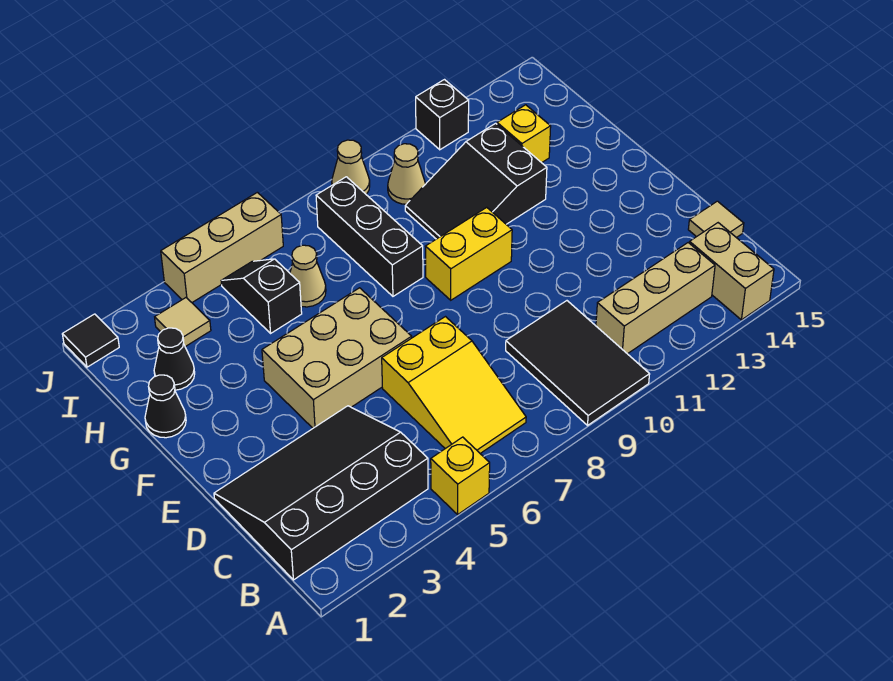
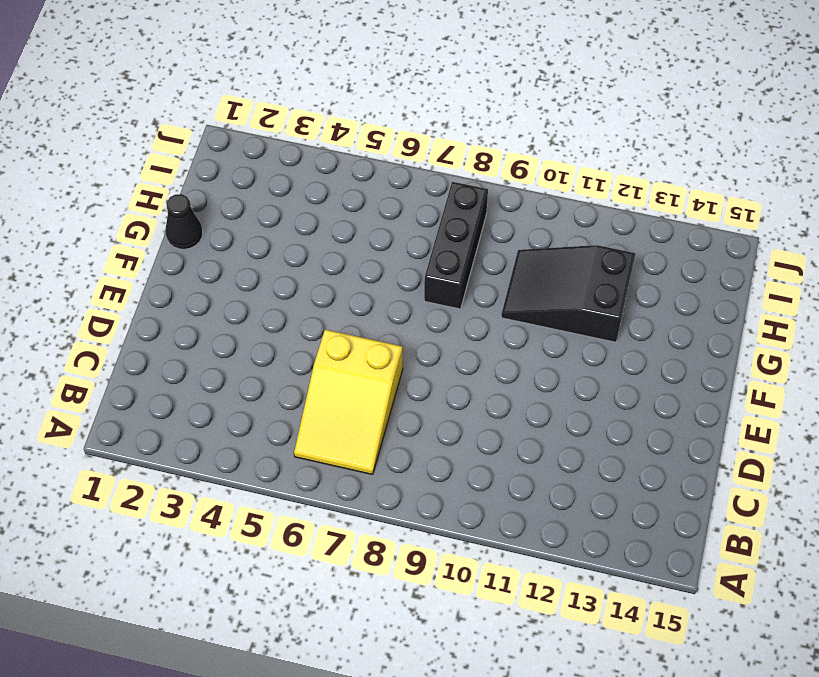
none -> yellow 1x1 brick [431,437,490,514]
none -> black 2x3 tile [506,301,650,425]
none -> tan 1x2 brick [689,223,774,320]

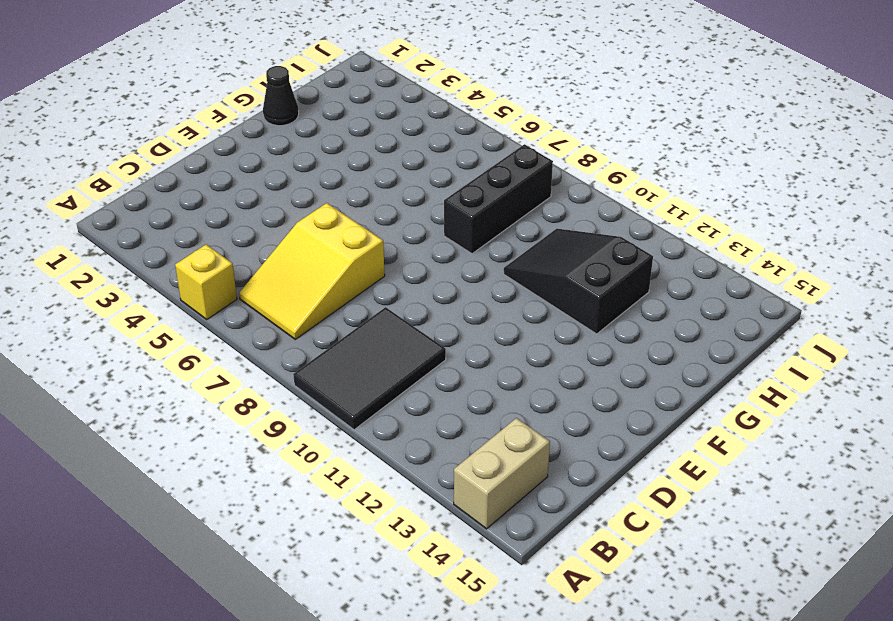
none -> black 3x4 slope [214,406,428,580]
none -> tan 1x3 brick [596,243,715,354]
none -> tan 1x1 tile [688,201,744,238]

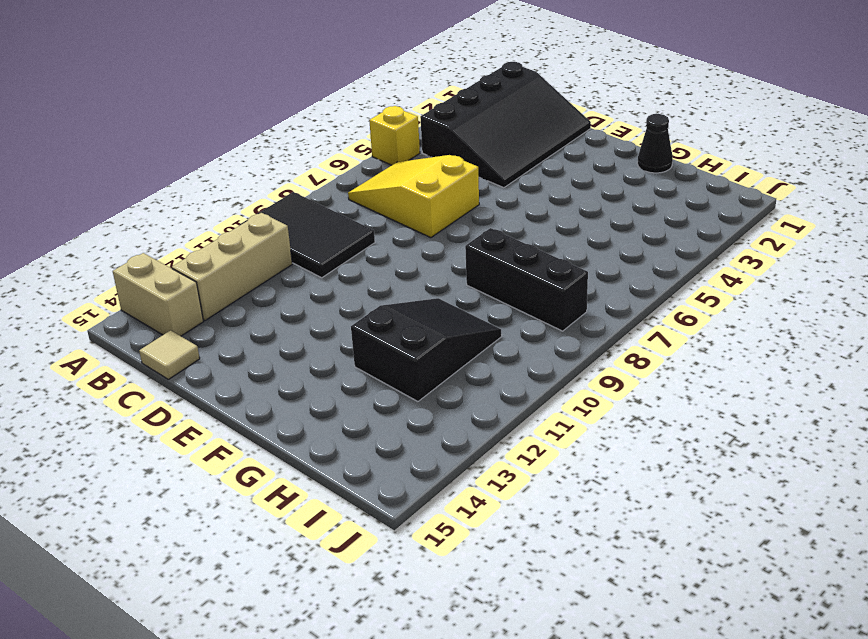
none -> tan 2x3 brick [262,288,412,428]
none -> yellow 1x2 brick [425,207,512,300]
none -> black 1x1 cone [154,328,195,390]

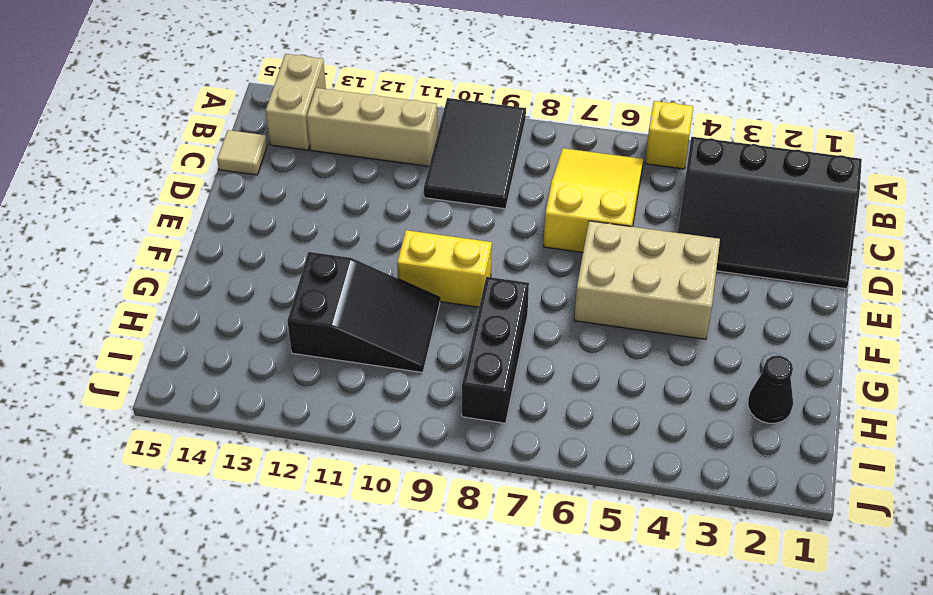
none -> black 1x1 cone [145,375,186,438]
none -> black 1x2 slope [221,259,302,333]
none -> tan 1x1 cone [290,245,326,307]

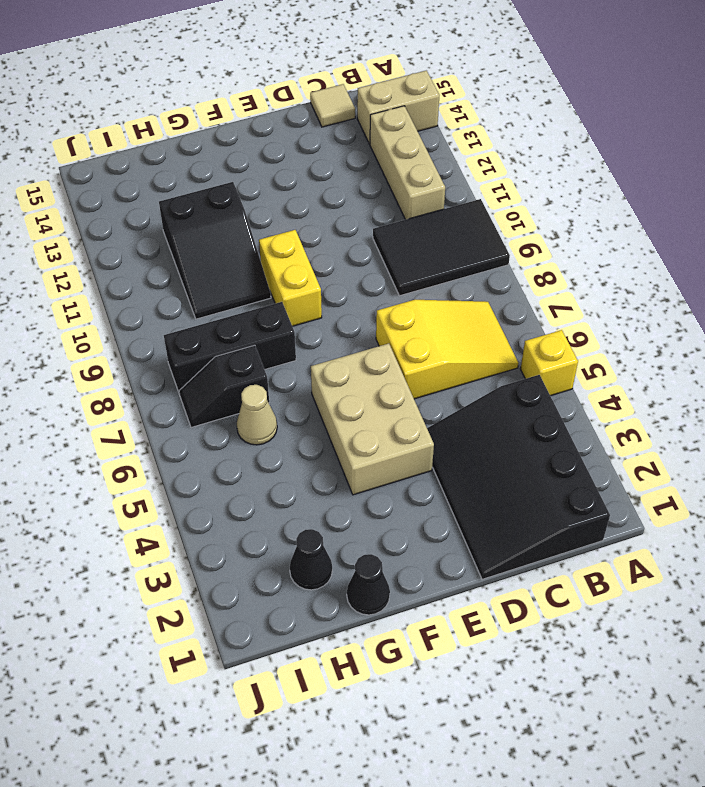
black 1x2 slope [179,345,269,427] -> black 1x2 slope moved to [221,259,302,333]
none -> yellow 1x1 brick [497,105,551,163]
none -> tan 1x1 tile [155,298,211,347]
none -> tan 1x1 cone [388,144,425,204]

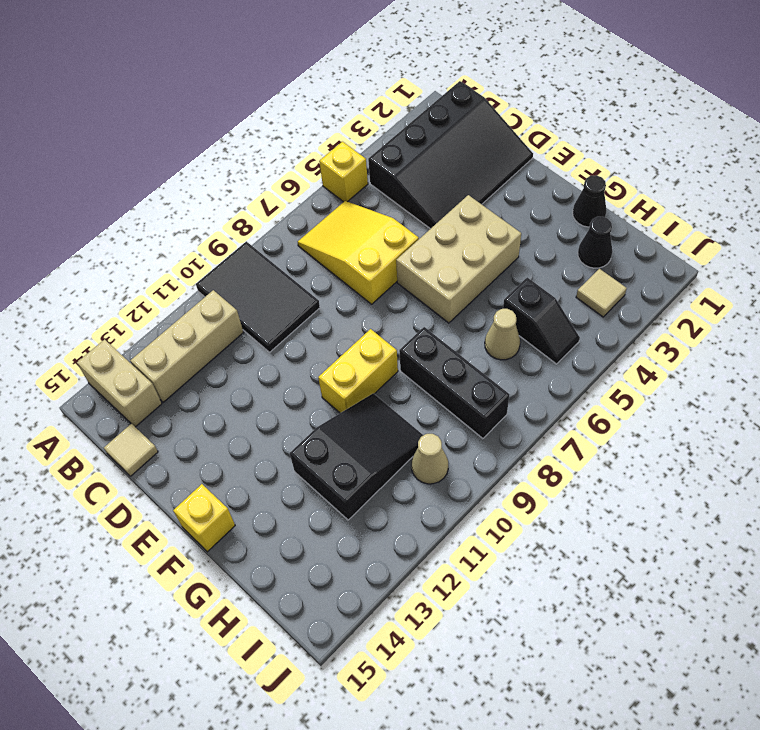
yellow 1x1 brick [173,484,235,552] -> yellow 1x1 brick moved to [497,105,551,163]
none -> black 1x1 tile [62,314,119,367]
none -> tan 1x3 brick [161,192,283,302]
none -> tan 1x1 cone [332,140,370,194]

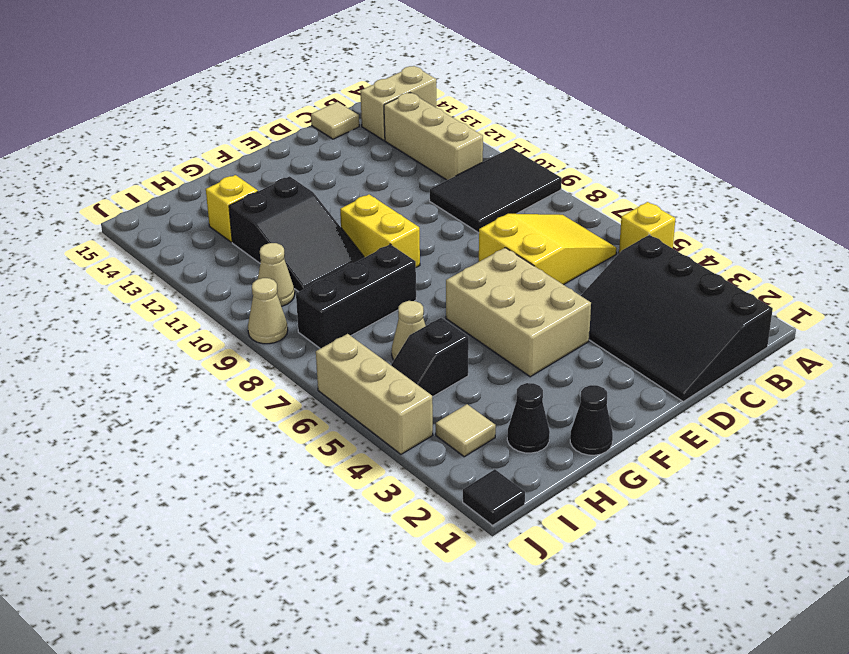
none -> black 1x1 brick [416,80,469,150]

